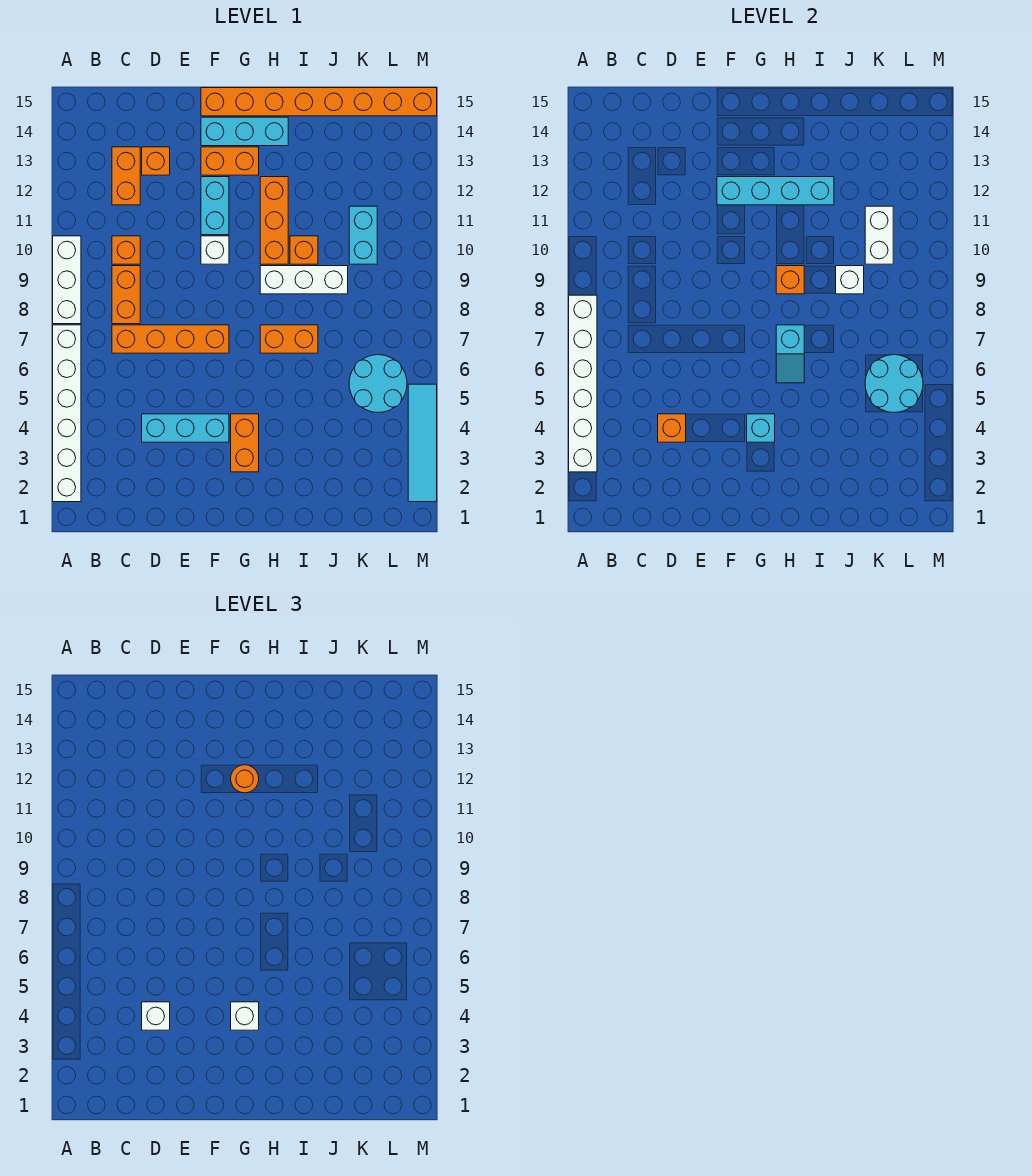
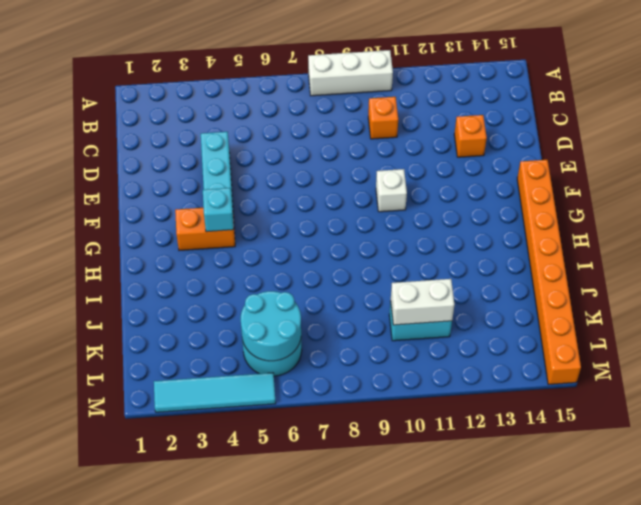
none -> white 1x6 brick [53,325,81,502]
none -> orange 1x4 brick [112,325,229,353]
none -> orange 1x2 brick [112,266,140,324]
none -> orange 1x2 brick [112,147,140,205]

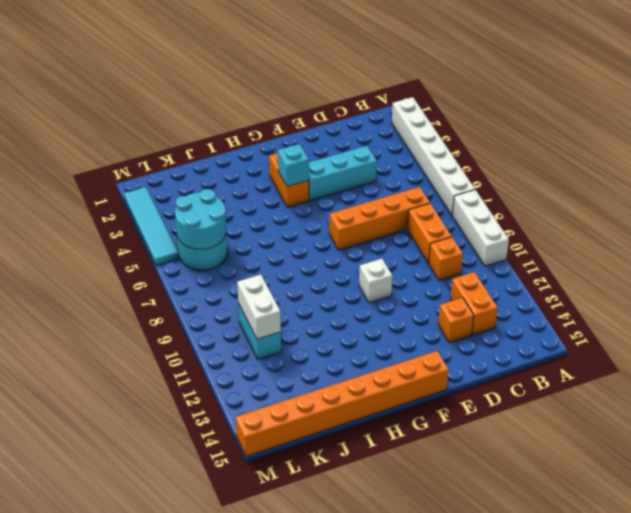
none -> cyan 1x2 brick [201,177,229,235]
none -> orange 1x2 brick [201,147,259,175]
none -> cyan 1x3 brick [201,117,288,146]
none -> orange 1x2 brick [260,325,318,353]

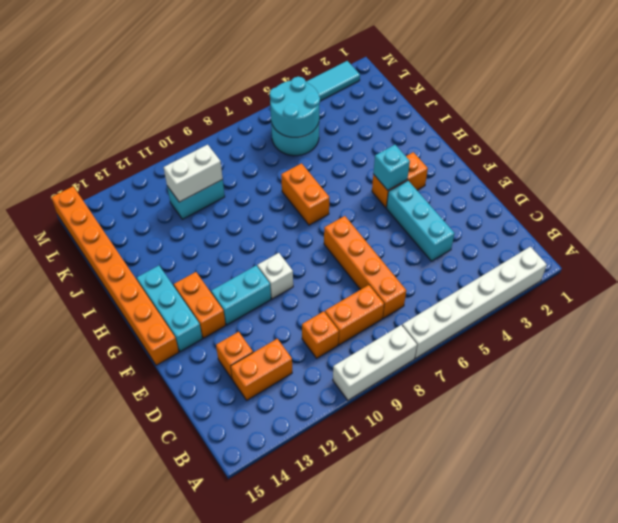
none -> white 1x3 brick [260,266,348,294]
none -> orange 1x3 brick [260,177,288,264]
none -> orange 1x1 brick [290,236,318,264]
none -> white 1x6 brick [569,295,597,472]

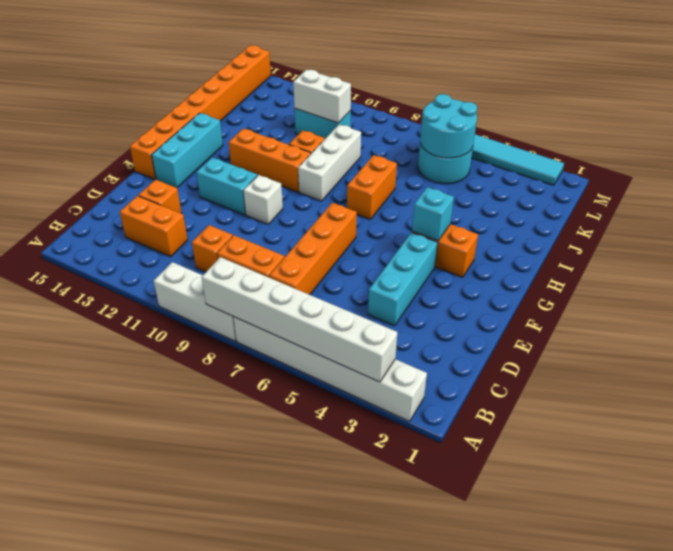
none -> orange 1x2 brick [201,147,259,175]
none -> orange 1x1 brick [658,414,686,442]
none -> cyan 1x4 brick [717,177,834,205]
none -> cyan 1x2 slope [776,325,804,383]

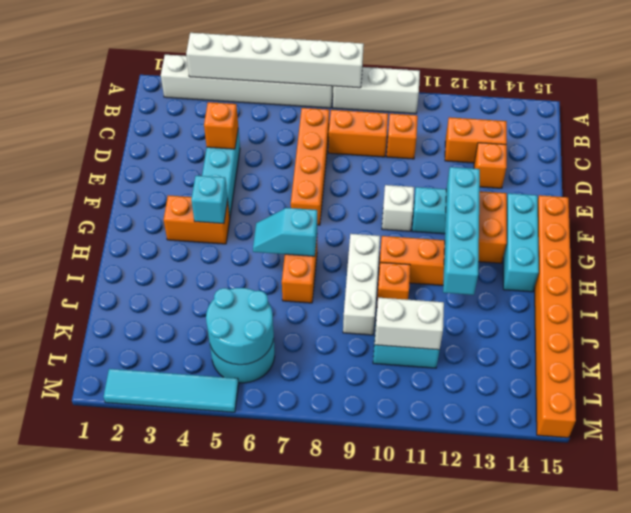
none -> orange 1x1 brick [776,266,804,294]
none -> white 1x1 brick [836,266,864,294]
none -> white 1x1 brick [142,1002,170,1030]
none -> white 1x1 brick [231,1002,259,1030]

